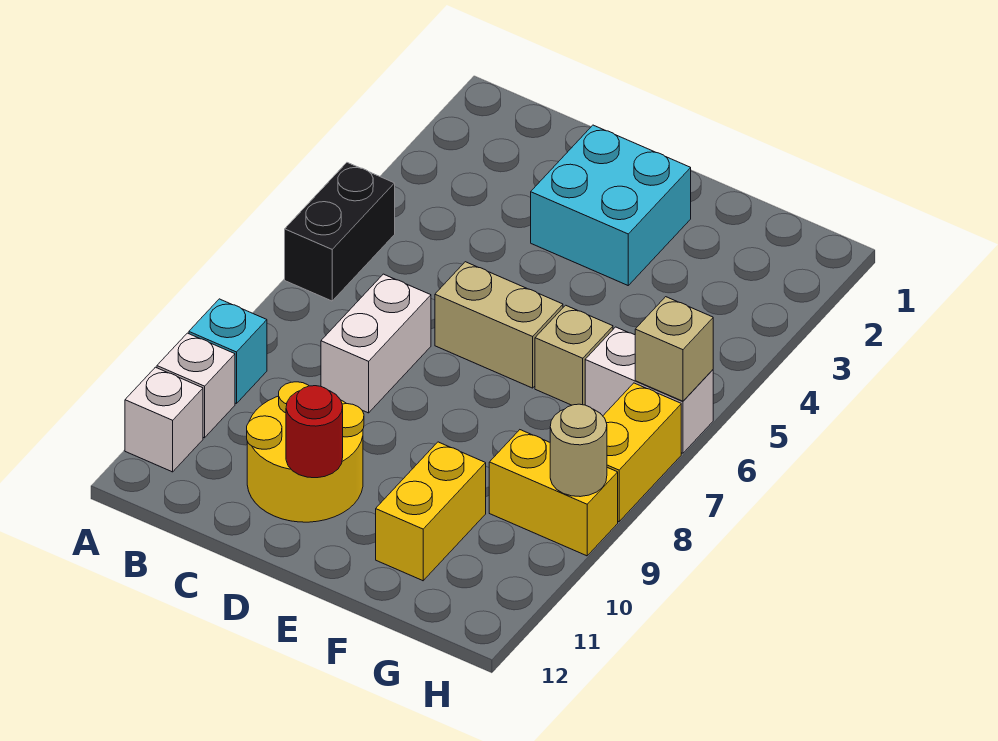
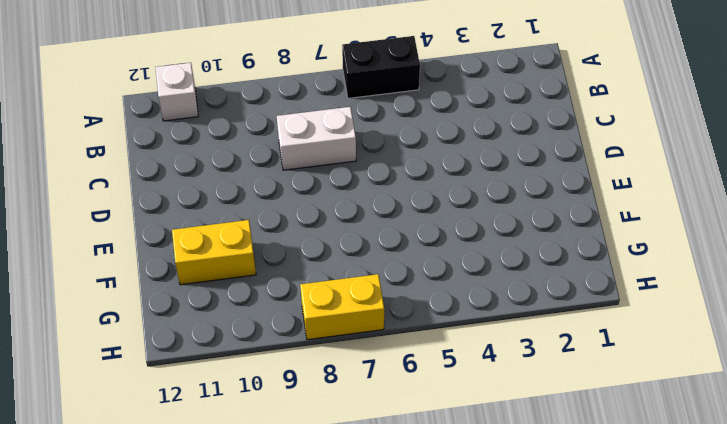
none -> cyan 1x1 brick [189,299,267,404]
none -> white 1x1 brick [157,333,235,438]
none -> yellow 2x2 round brick [247,382,364,522]

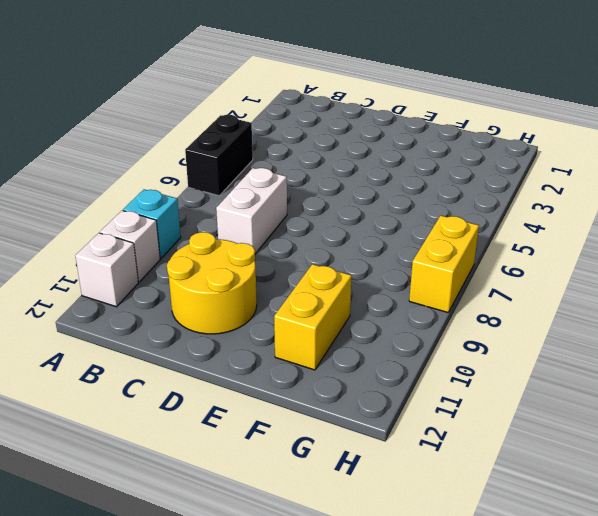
none -> cyan 2x2 brick [531,125,691,285]
none -> tan 1x2 brick [435,262,563,388]
none -> tan 1x1 brick [535,305,613,405]

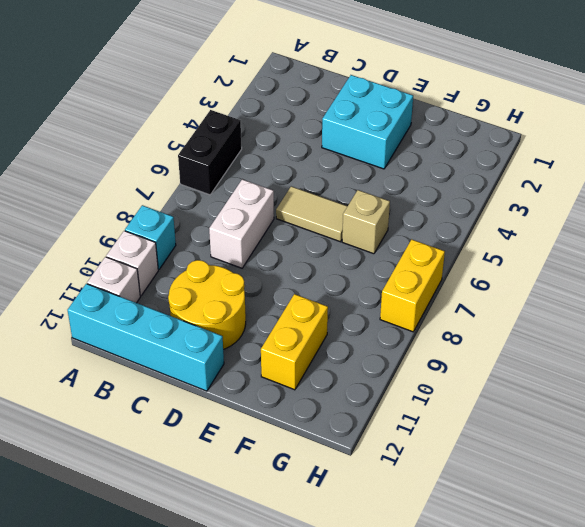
cyan 1x4 brick [68,284,224,391] -> none
tan 1x2 tile [276,186,348,242] -> tan 1x2 brick [435,262,563,388]
none -> white 1x2 brick [585,327,713,453]
none -> yellow 1x2 brick [489,430,618,556]
none -> red 1x1 round brick [286,386,343,478]

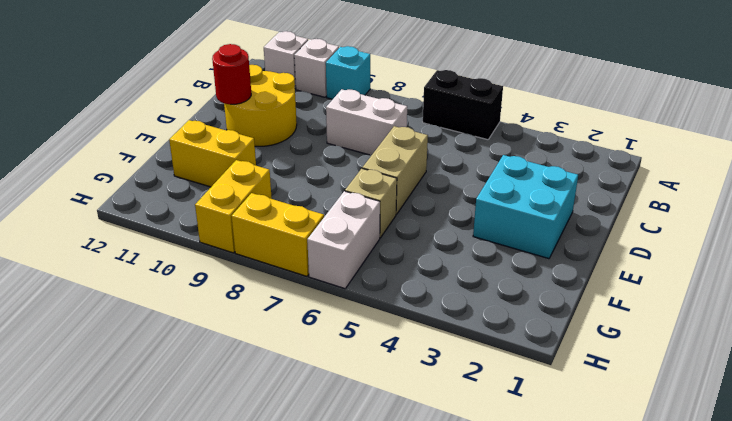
none -> tan 1x1 brick [635,297,713,401]
none -> tan 1x1 round brick [550,404,607,497]

